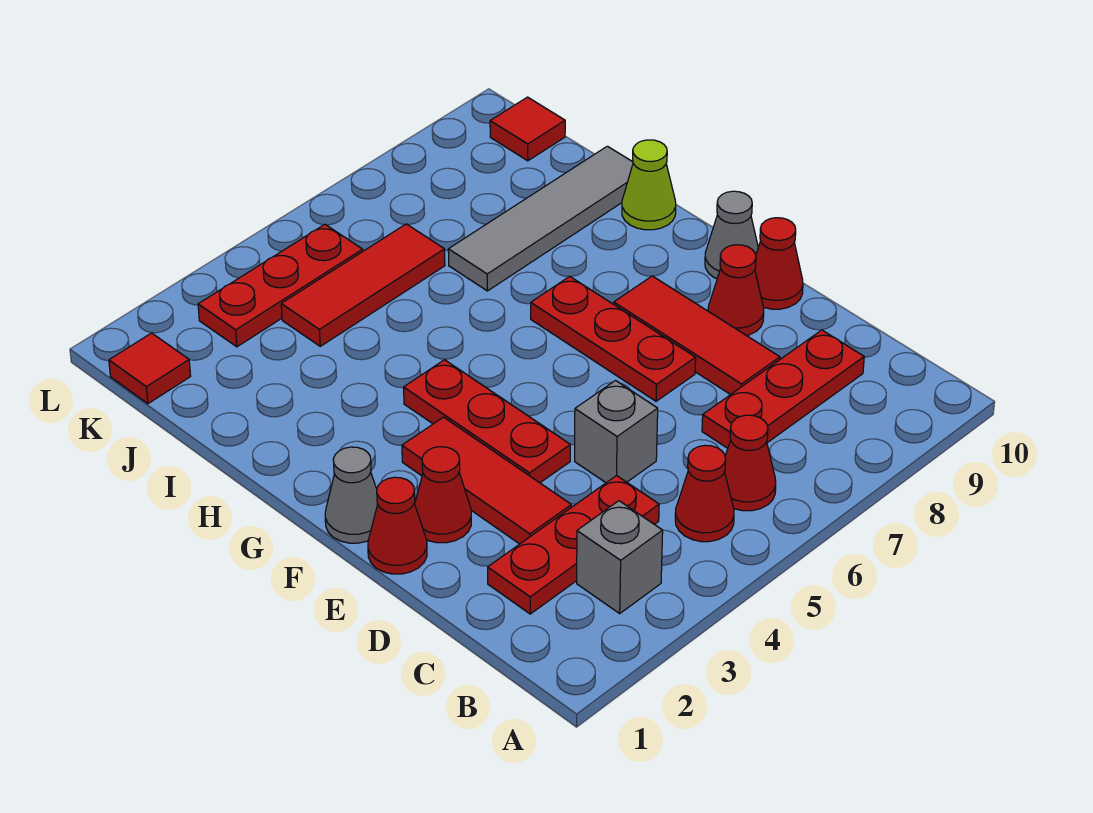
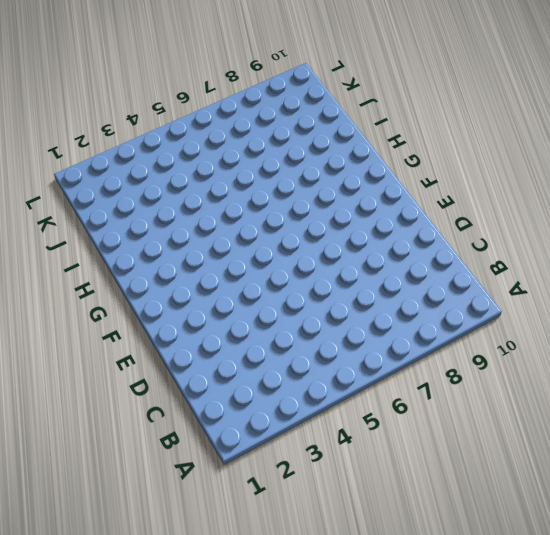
none -> grey 1x1 brick [577,501,663,613]
none -> red 1x1 cone [675,445,734,542]
none -> red 1x1 cone [725,415,776,511]

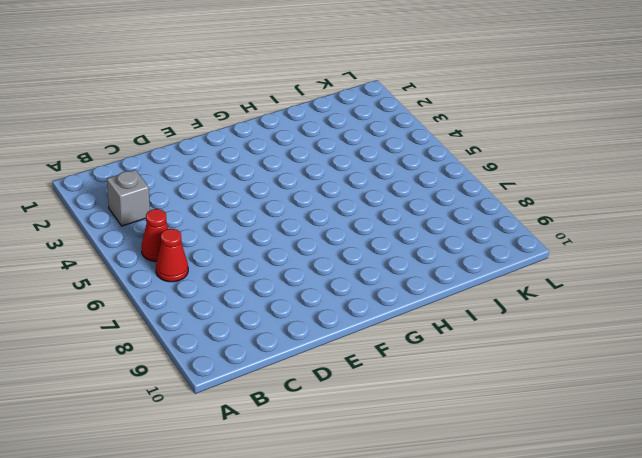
none -> red 1x3 plate [488,476,659,614]
none -> red 1x3 plate [702,330,864,448]
none -> red 1x3 tile [402,417,571,544]

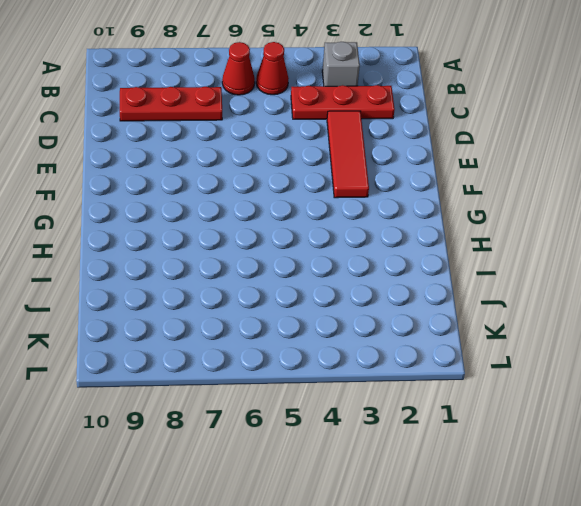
none -> grey 1x1 brick [575,381,658,483]
none -> red 1x3 tile [614,276,780,395]
none -> red 1x1 cone [368,477,427,574]

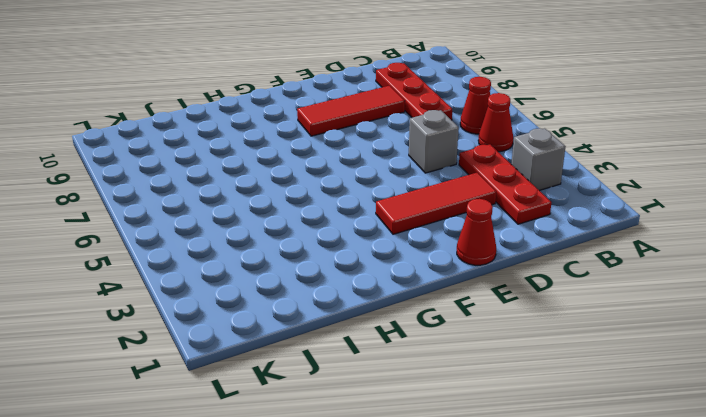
none -> red 1x1 cone [415,447,471,543]
none -> red 1x3 plate [404,360,570,483]
none -> red 1x3 plate [531,276,696,401]

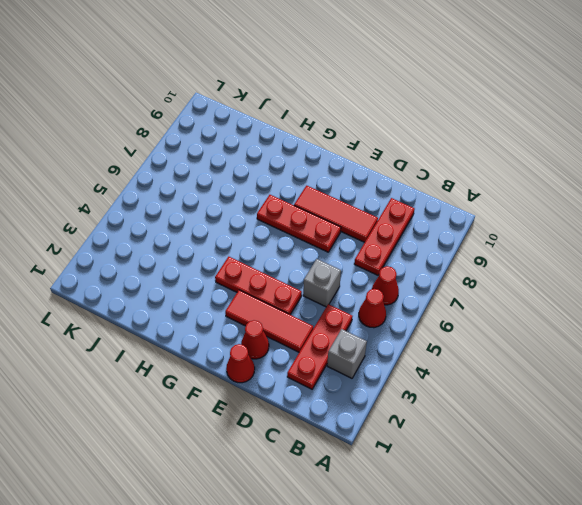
none -> red 1x1 cone [708,245,764,336]
none -> red 1x1 cone [755,218,803,309]
none -> grey 1x1 cone [325,447,378,543]

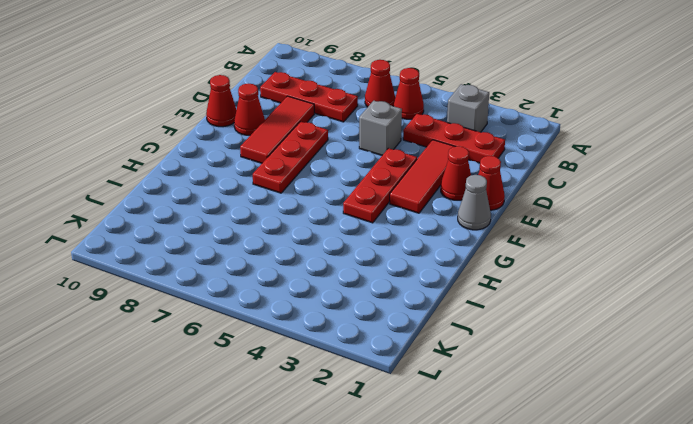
none -> grey 1x1 cone [705,191,758,279]
none -> lime 1x1 cone [622,140,676,230]
none -> grey 1x4 tile [448,146,633,291]

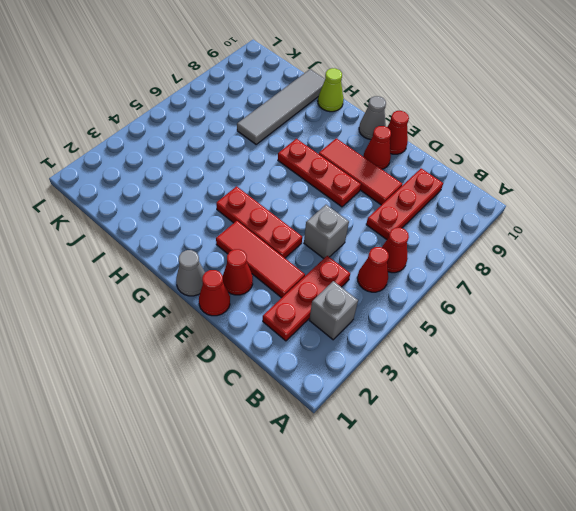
none -> red 1x3 tile [281,224,445,346]
none -> red 1x1 tile [109,333,191,404]
none -> red 1x3 plate [198,224,363,347]

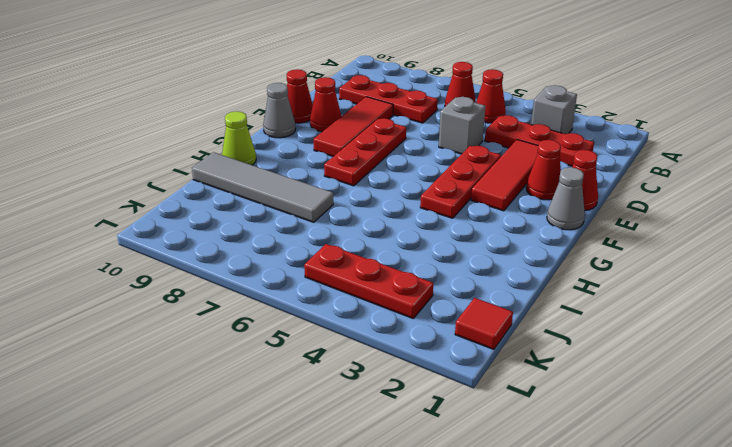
none -> red 1x3 tile [281,224,445,346]
none -> red 1x1 tile [490,97,565,161]

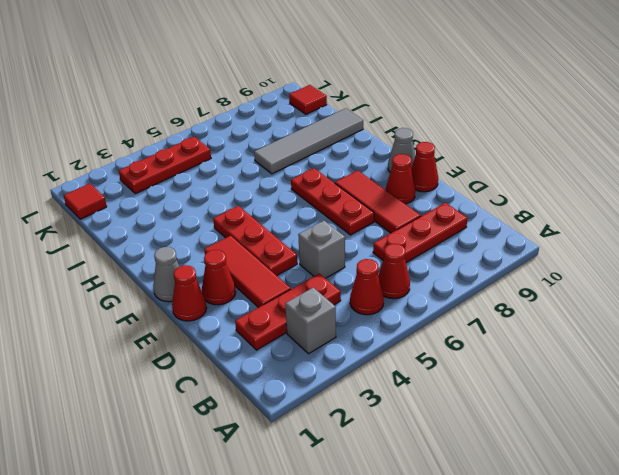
none -> lime 1x1 cone [622,140,676,230]
none -> red 1x3 tile [281,224,445,346]

